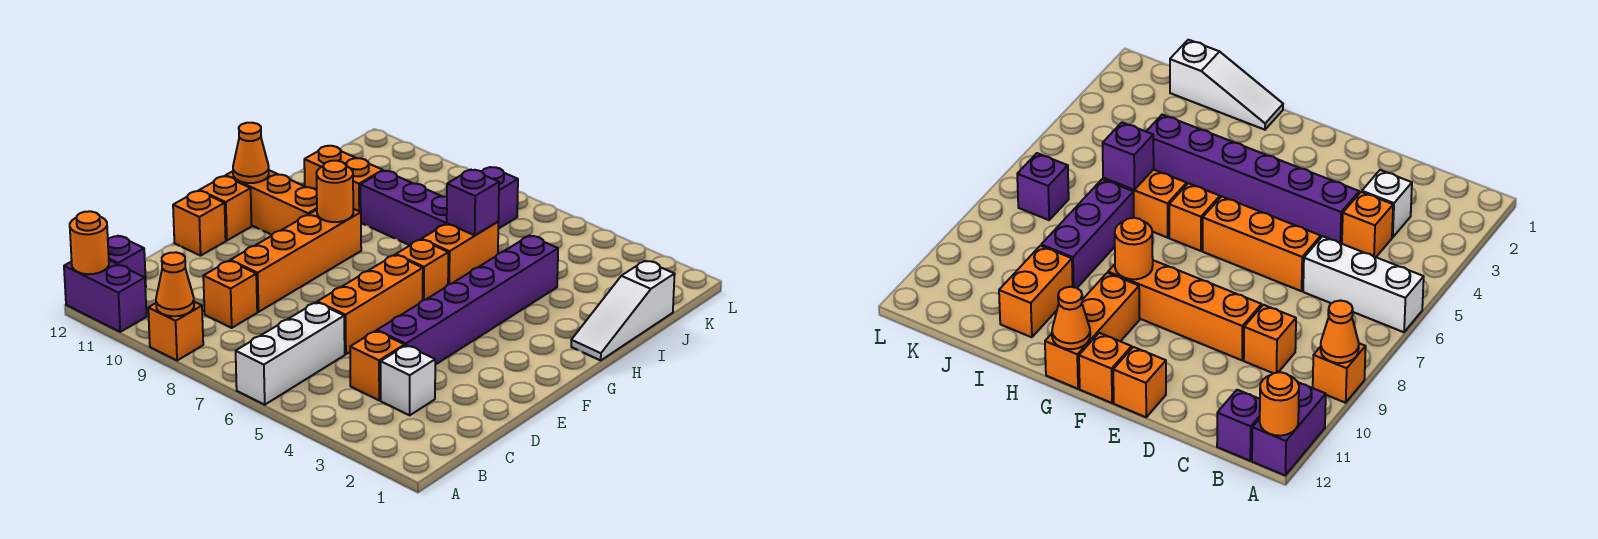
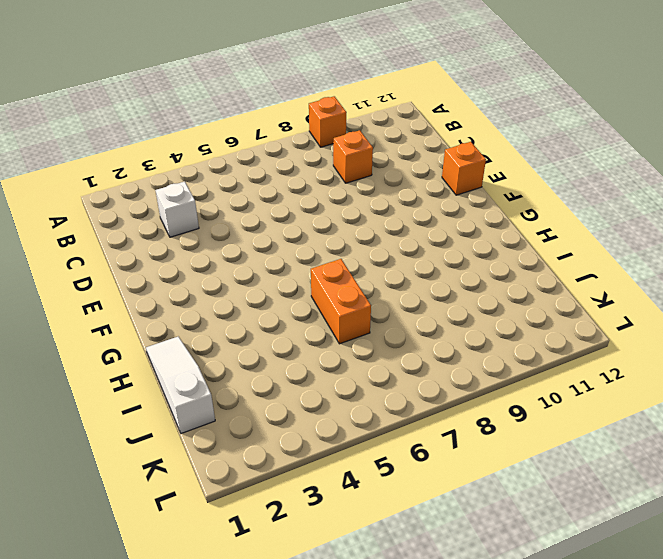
none -> white 1x3 brick [236,302,345,405]
none -> purple 1x2 brick [64,260,147,332]
none -> purple 1x1 brick [108,236,146,288]

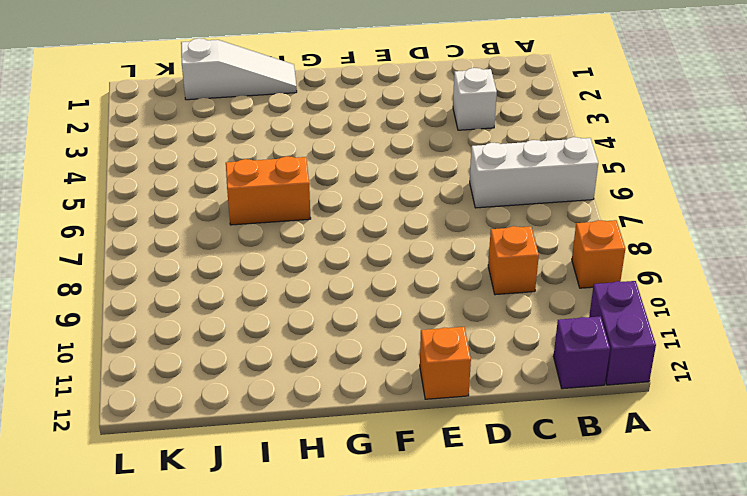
none -> orange 1x1 brick [350,331,405,400]
none -> purple 1x6 brick [377,235,558,365]
none -> orange 1x3 brick [317,255,423,354]

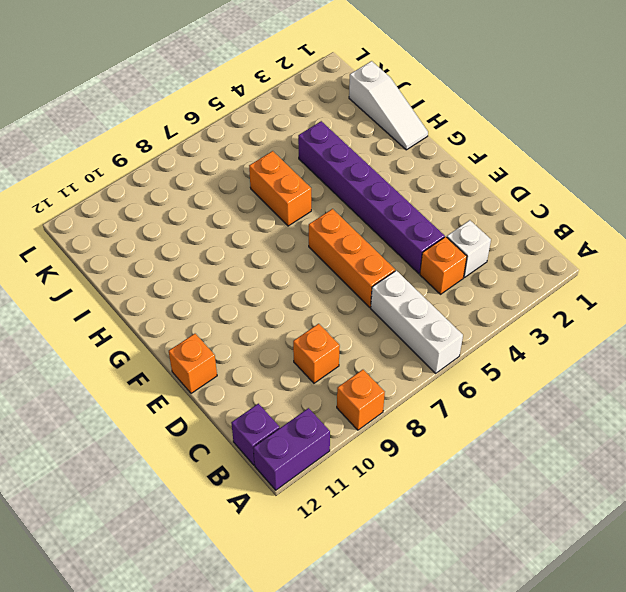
none -> orange 1x4 brick [230,209,361,312]
none -> orange 1x1 brick [199,176,252,241]
none -> orange 1x1 brick [396,239,448,300]

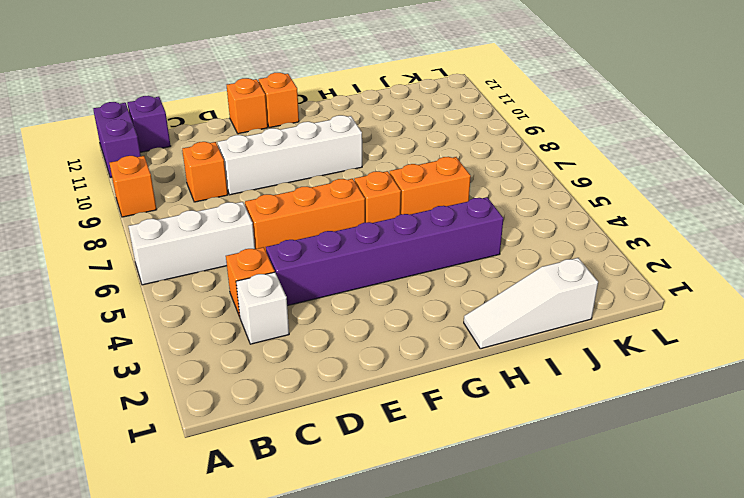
white 1x4 brick [218,115,362,195] -> orange 1x4 brick [230,209,361,312]
none -> orange 1x3 brick [226,170,317,235]
none -> purple 1x3 brick [360,171,447,245]
none -> orange 1x2 brick [304,146,383,212]

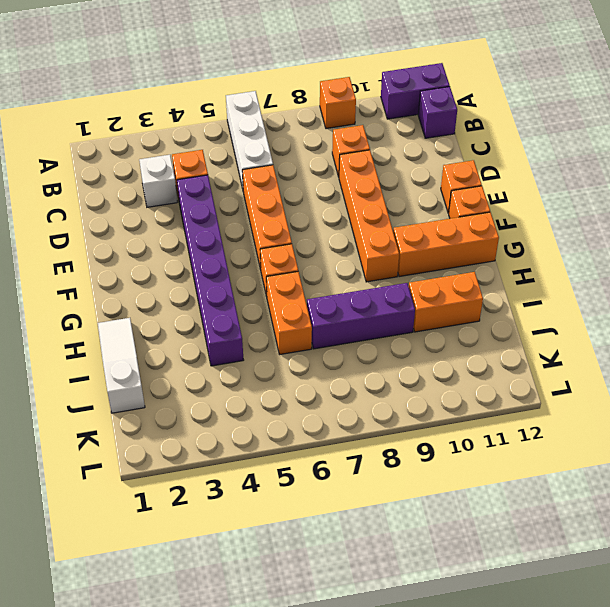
none -> purple 1x1 brick [482,167,518,229]
none -> orange 1x1 cone [156,252,194,316]
none -> orange 1x1 round brick [70,211,109,274]

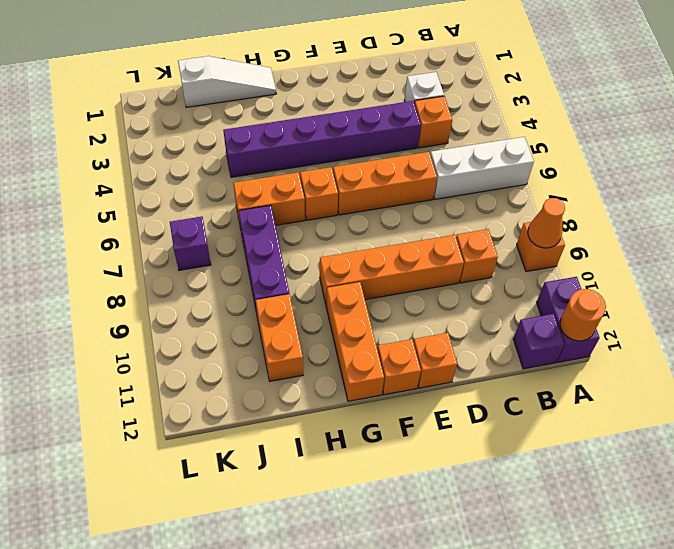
none -> orange 1x1 round brick [317,161,353,222]
none -> orange 1x1 cone [233,123,269,183]
none -> purple 1x1 brick [447,170,499,235]

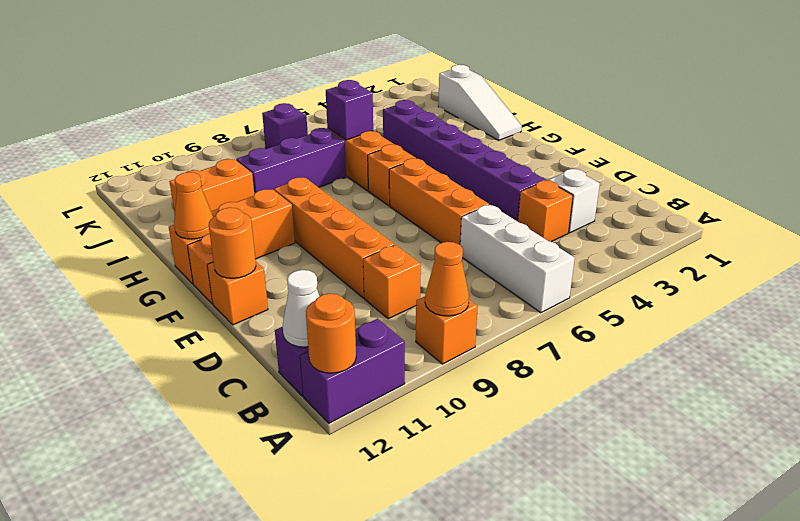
white 1x1 cone [283,270,319,347] -> none
orange 1x1 round brick [209,208,256,278] -> orange 1x1 round brick moved to [317,161,353,222]

